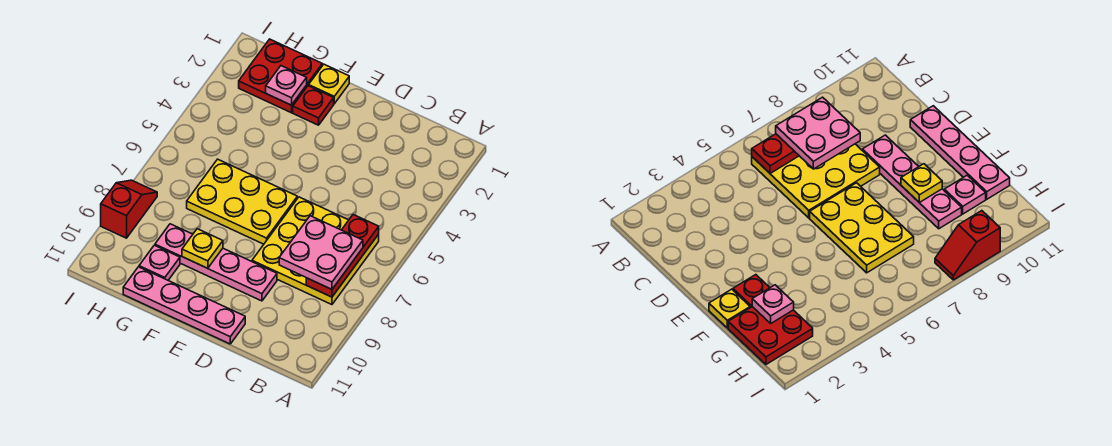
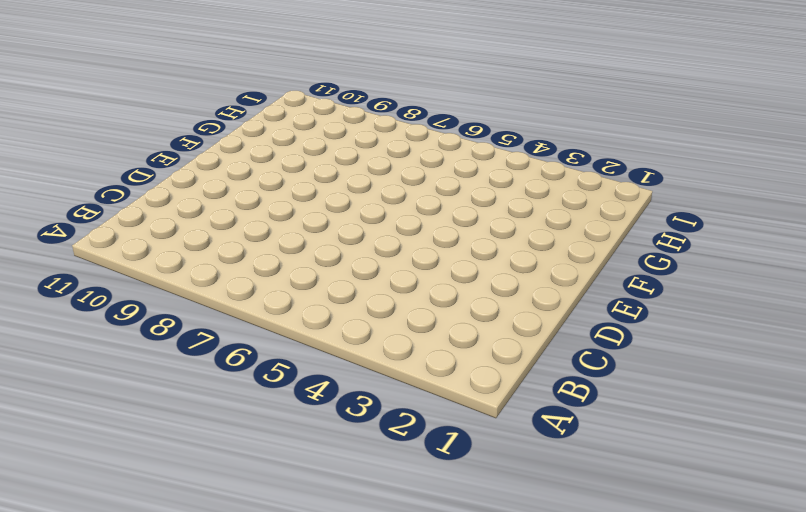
none -> yellow 3x3 plate [252,197,379,305]
none -> pink 1x4 plate [155,224,277,301]
none -> pink 1x4 plate [123,267,245,344]

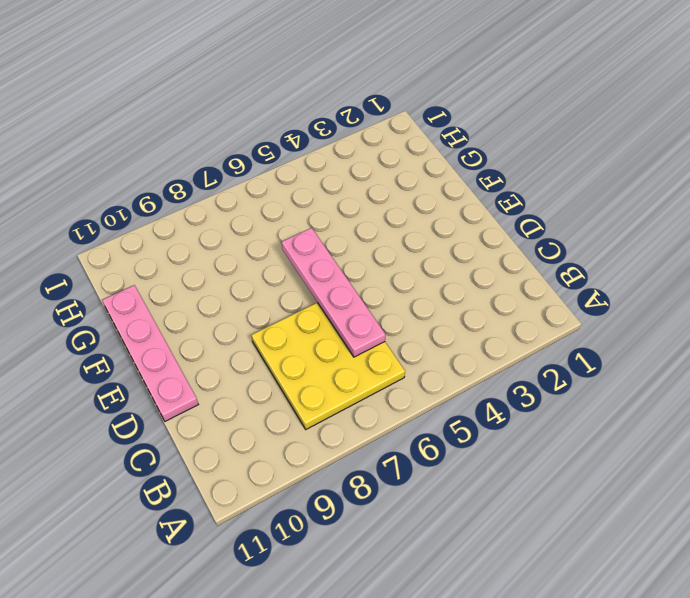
pink 1x4 plate [282,228,386,357] -> pink 1x4 plate moved to [155,224,277,301]
none -> yellow 2x3 plate [187,159,297,244]
none -> yellow 1x1 plate [309,64,349,104]
none -> red 1x1 plate [293,86,334,125]

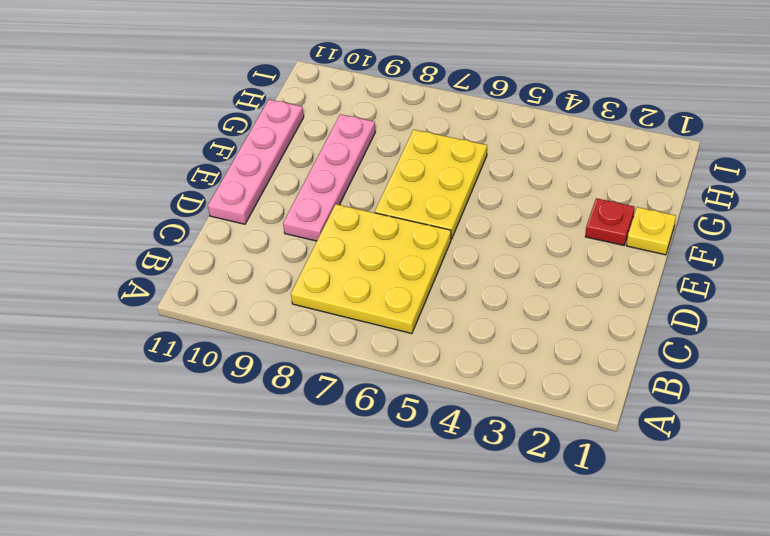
none -> red 2x2 plate [239,39,322,113]
none -> pink 1x1 plate [139,245,180,280]
none -> red 1x2 slope [101,180,157,238]

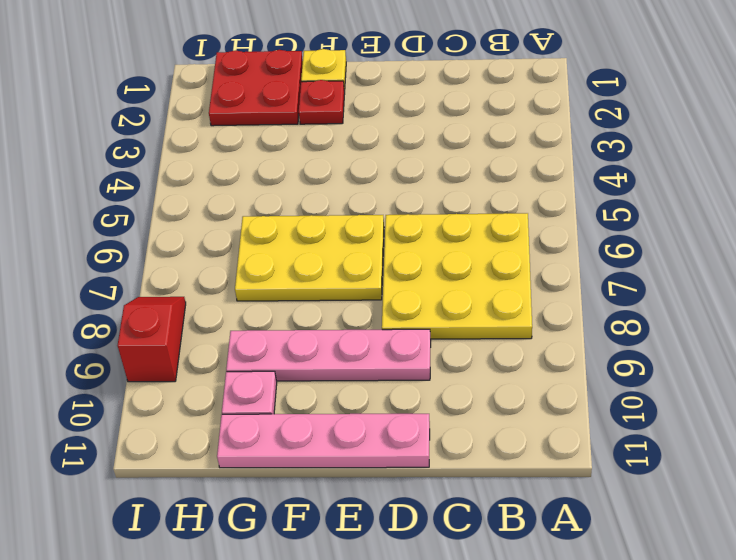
none -> red 1x3 plate [306,215,379,297]
none -> yellow 1x1 plate [182,229,223,268]
none -> pink 1x1 plate [266,66,307,105]

